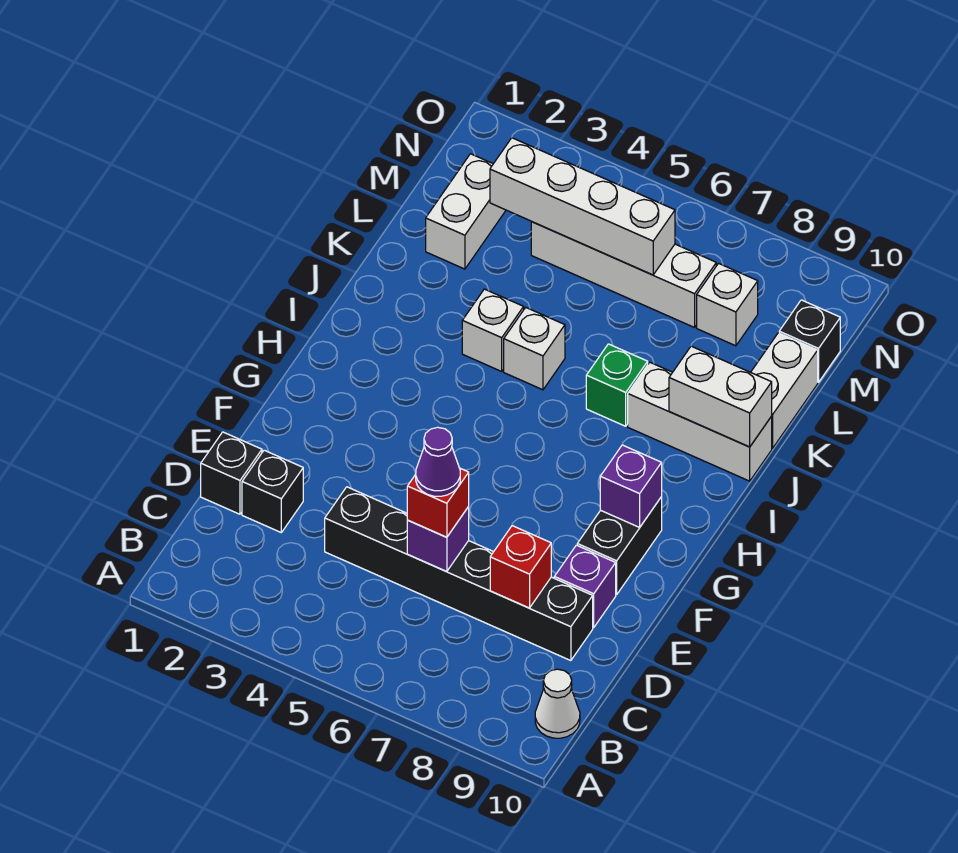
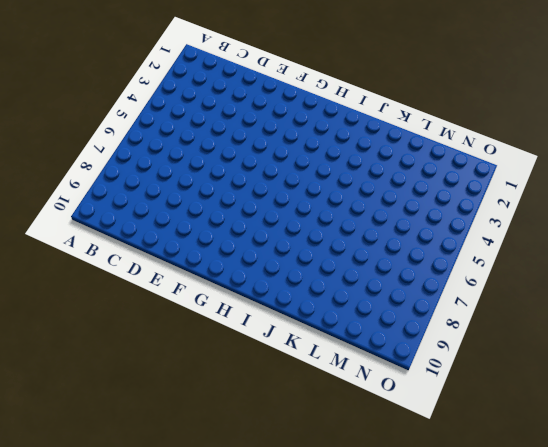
none -> white 1x1 cone [535,669,580,738]
none -> black 1x1 brick [201,432,262,514]
none -> black 1x1 brick [242,450,303,532]

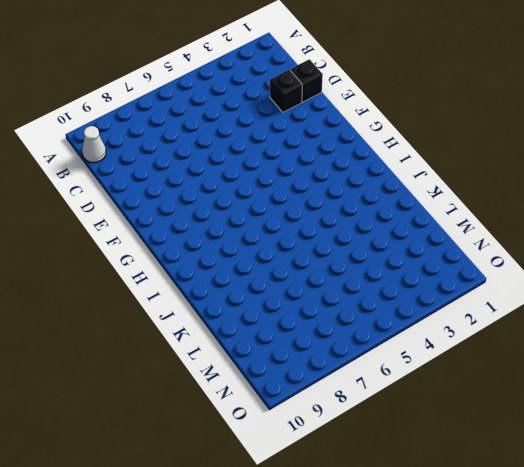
none -> black 1x6 brick [325,487,593,661]
none -> purple 1x1 brick [554,545,616,628]
none -> black 1x2 brick [577,497,662,595]

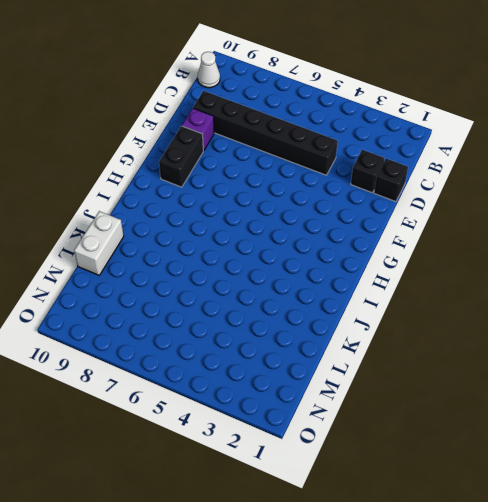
none -> white 1x1 brick [462,289,524,371]
none -> white 1x1 brick [504,308,565,390]
none -> green 1x1 brick [586,344,648,426]

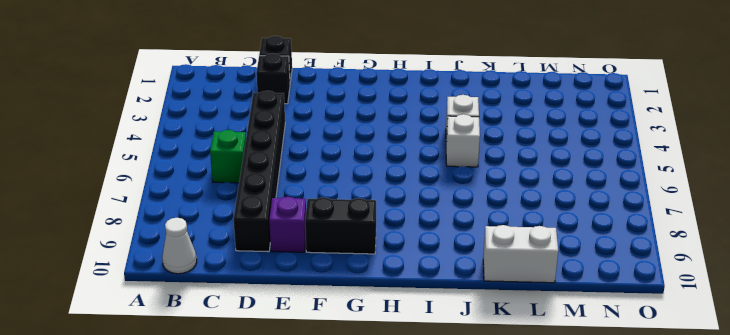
green 1x1 brick [210,130,246,183] -> green 1x1 brick moved to [586,344,648,426]
none -> white 1x3 brick [628,362,772,481]
none -> white 1x2 brick [426,154,506,269]
none -> white 1x4 brick [531,222,716,328]

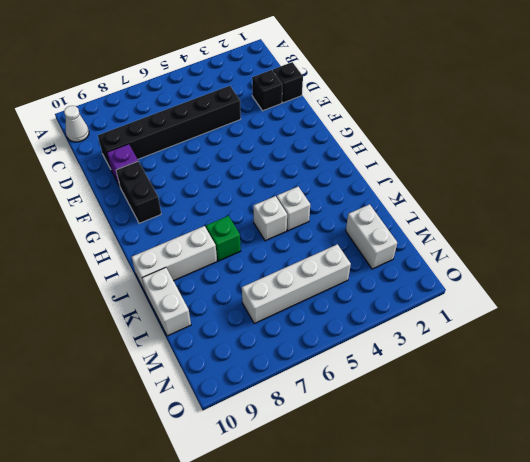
none -> white 1x1 brick [697,263,758,346]
none -> black 1x1 brick [779,300,840,382]
none -> purple 1x1 brick [407,507,469,572]

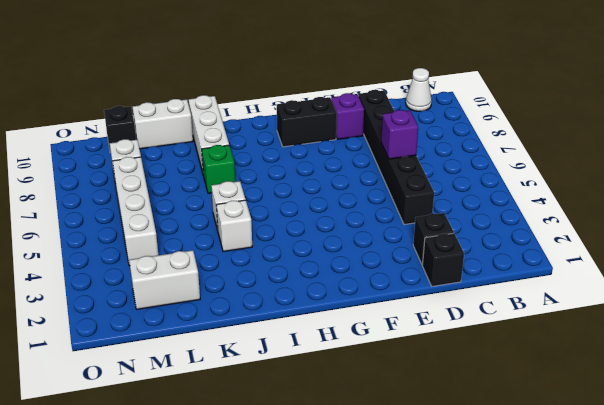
none -> red 1x1 brick [490,526,551,608]
none -> purple 1x1 brick [600,445,662,527]
none -> white 1x2 brick [669,346,772,447]

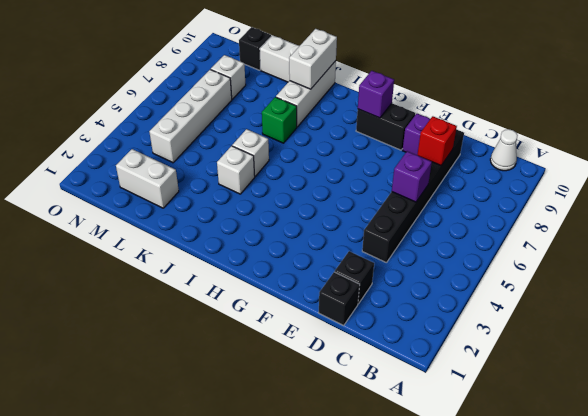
none -> white 1x4 brick [490,138,675,275]
none -> red 1x1 brick [407,468,469,537]
none -> purple 1x1 cone [415,427,460,496]

